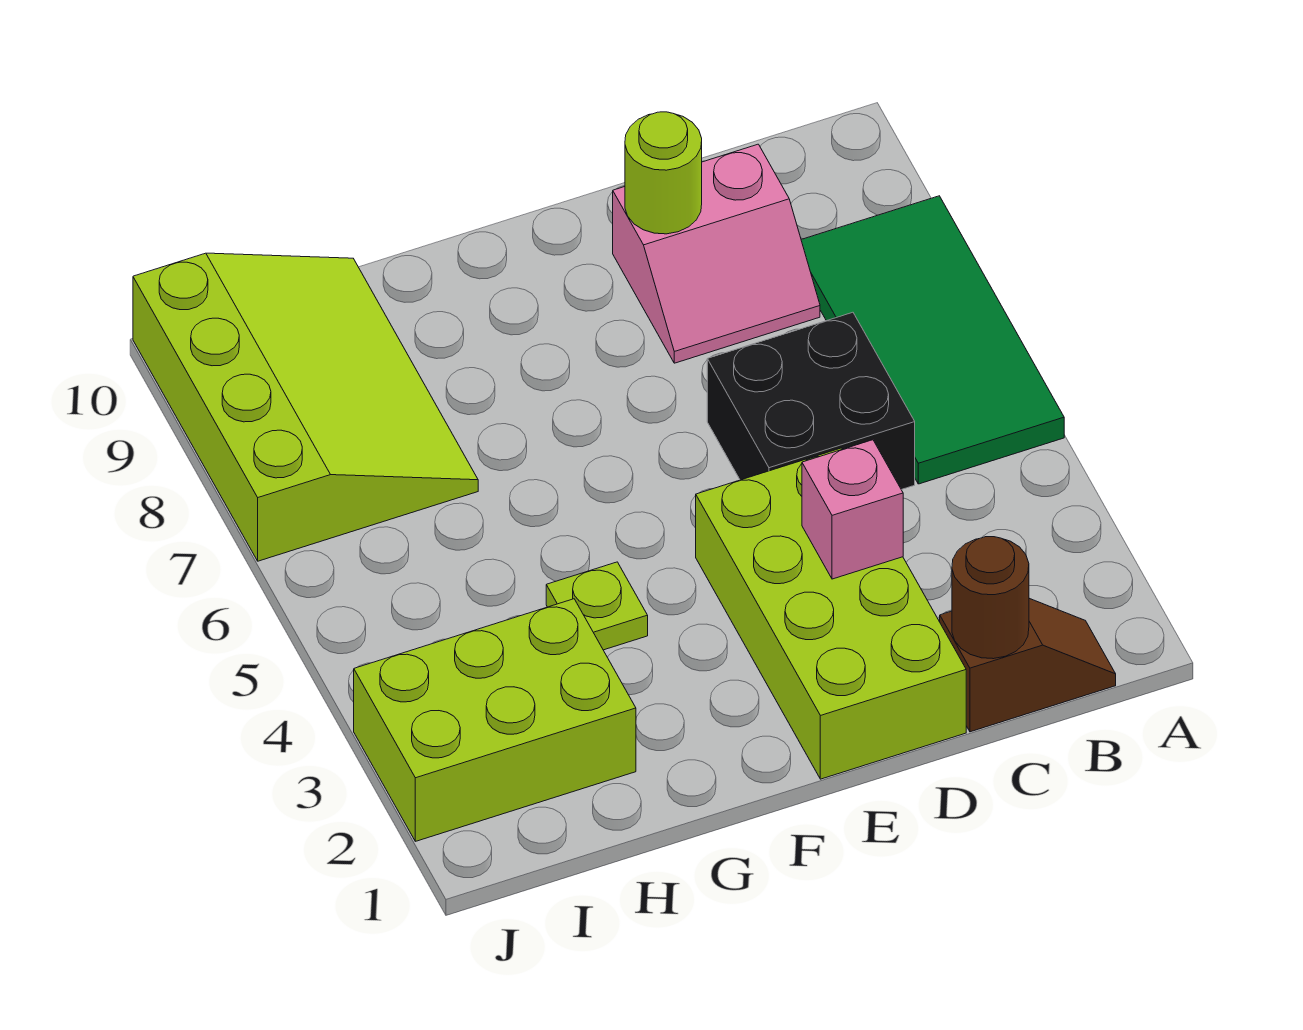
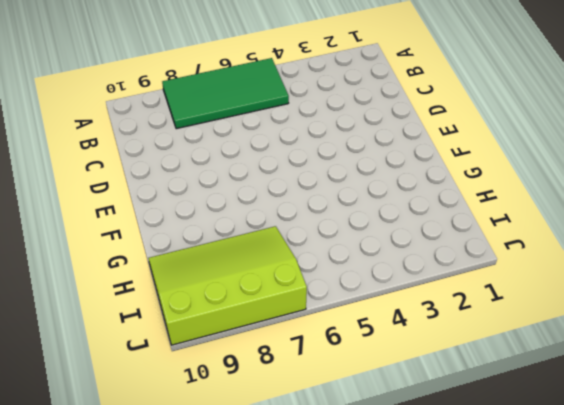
none -> brown 1x2 slope [940,598,1116,732]
none -> black 2x2 brick [707,312,915,490]

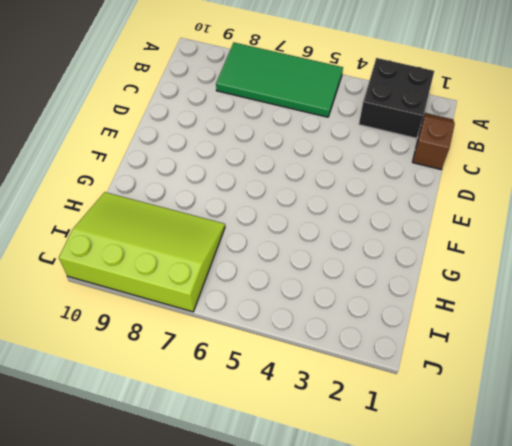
black 2x2 brick [359,58,434,138] -> black 2x2 brick moved to [707,312,915,490]
none -> pink 2x2 slope [613,144,820,363]
none -> lime 2x4 brick [696,448,966,779]

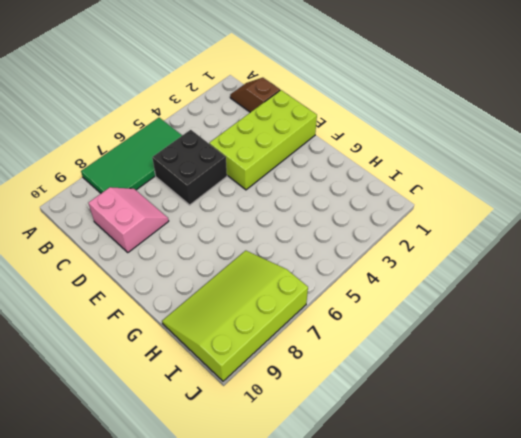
none -> lime 1x1 plate [546,562,648,650]
none -> lime 2x3 brick [354,599,636,841]

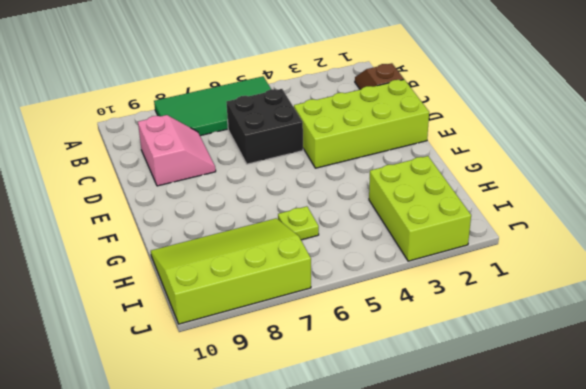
lime 1x1 plate [278,206,319,240] -> lime 1x1 plate moved to [546,562,648,650]
none -> brown 1x1 round brick [952,537,1029,659]
none -> pink 1x1 brick [802,440,903,579]

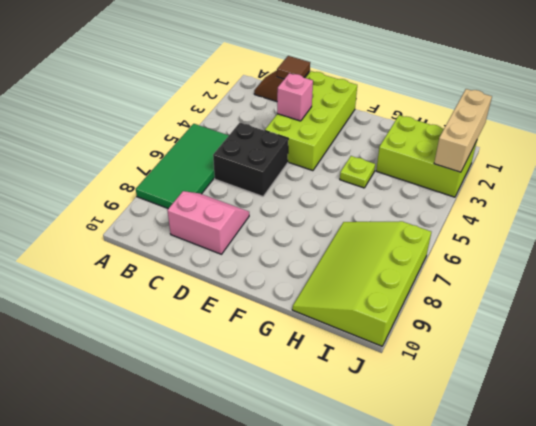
brown 1x1 tile [277,56,310,79] -> brown 1x1 round brick [952,537,1029,659]
tan 1x3 brick [434,89,492,172] -> none
none -> lime 1x1 round brick [625,112,702,234]

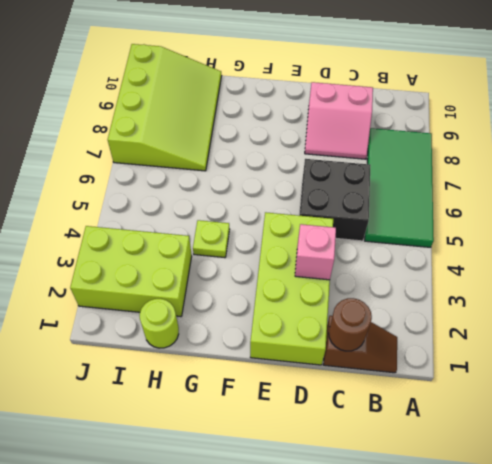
lime 1x1 round brick [140,299,179,348] -> lime 1x1 round brick moved to [625,112,702,234]

